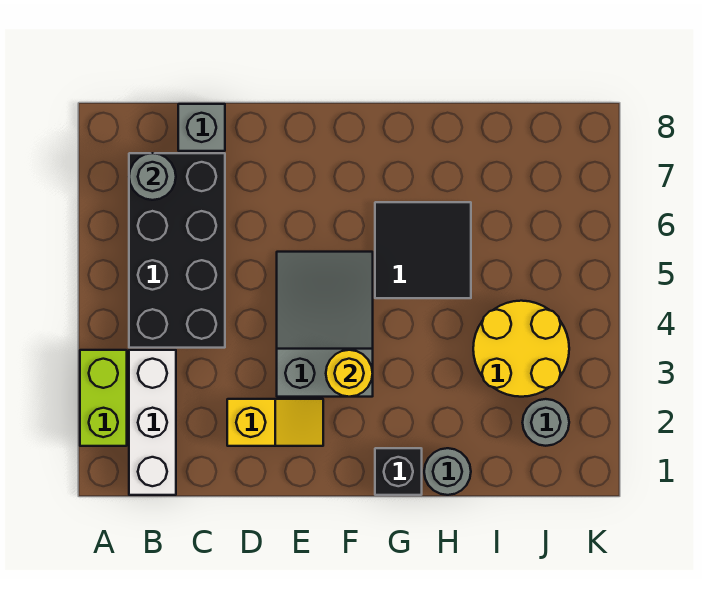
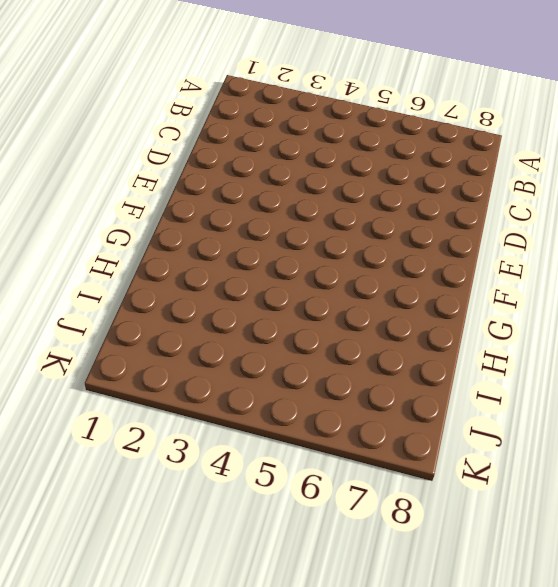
none -> lime 1x2 brick [80,350,127,446]
none -> white 1x3 brick [129,350,176,495]
none -> black 2x4 brick [129,153,225,348]

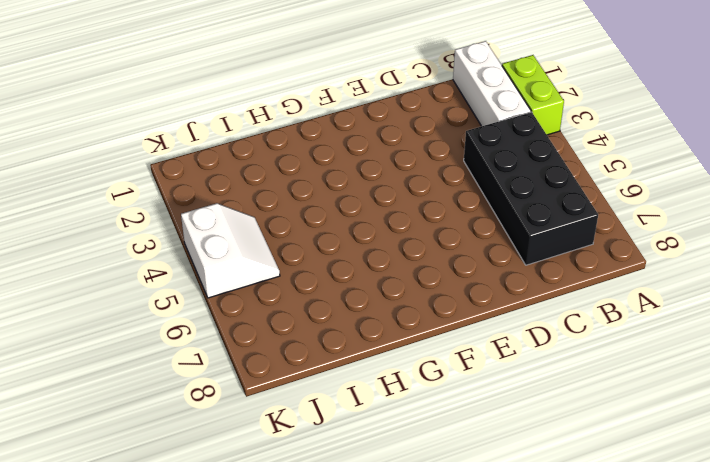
white 2x2 slope [181,203,280,298] -> yellow 2x2 round brick [473,301,569,397]
none -> grey 1x1 brick [178,104,225,151]
none -> yellow 1x2 slope [227,399,323,446]
none -> grey 2x3 slope [277,252,373,397]

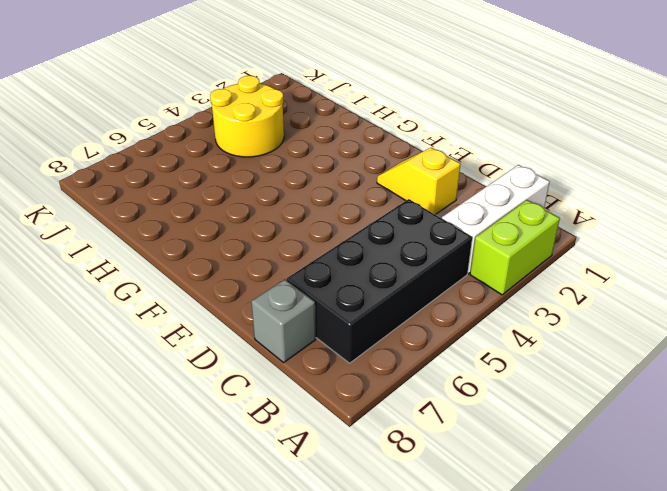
none -> grey 2x3 slope [277,252,373,397]
none -> black 1x1 brick [375,448,422,495]
none -> black 2x2 tile [375,202,471,298]

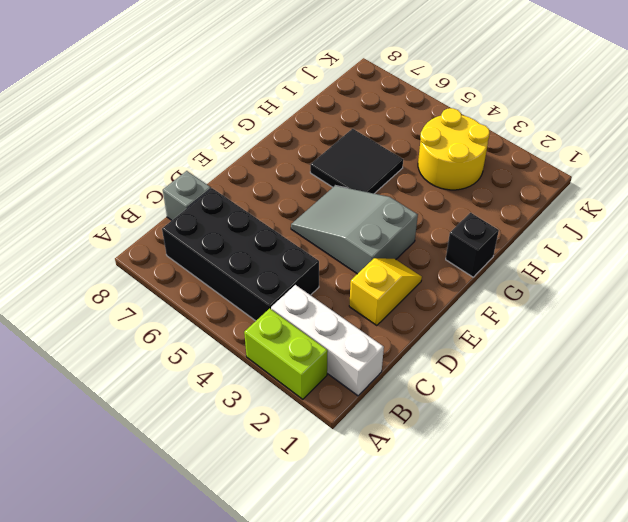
none -> grey 1x1 round brick [424,448,471,495]
none -> grey 1x1 round brick [523,399,569,446]
none -> grey 1x1 round brick [129,153,176,200]

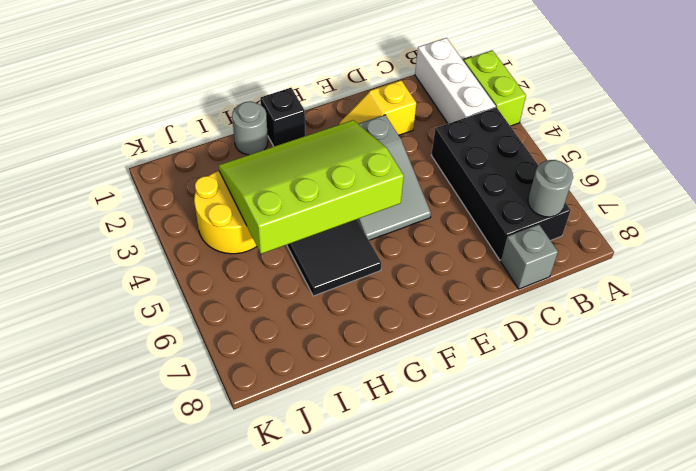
lime 3x4 slope [218,120,404,254] -> yellow 1x1 round brick [326,350,373,397]
none -> grey 1x1 round brick [523,399,569,446]

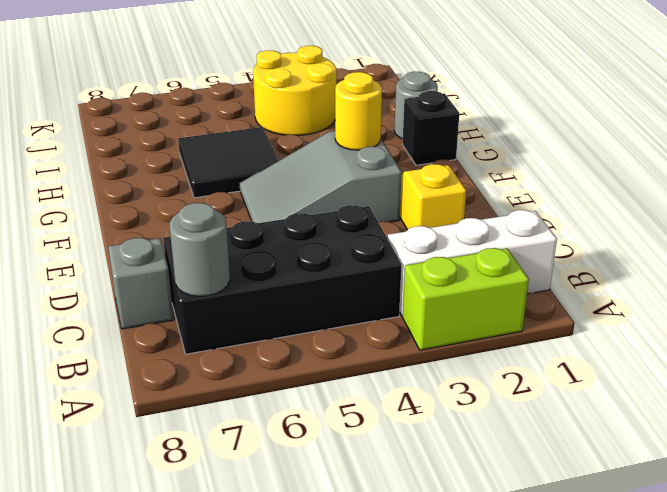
none -> grey 1x1 round brick [523,399,569,446]

